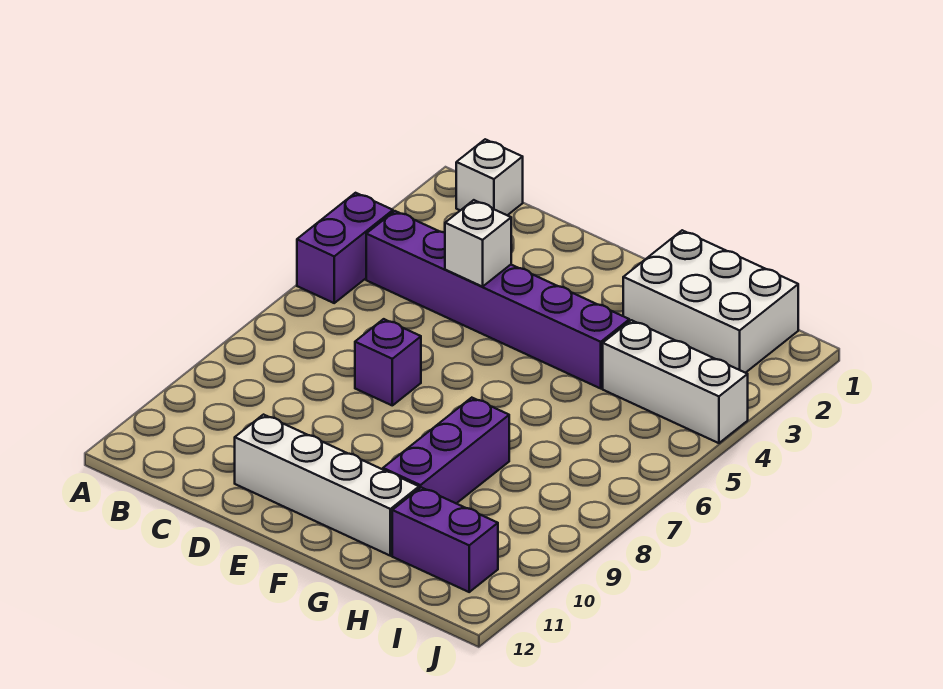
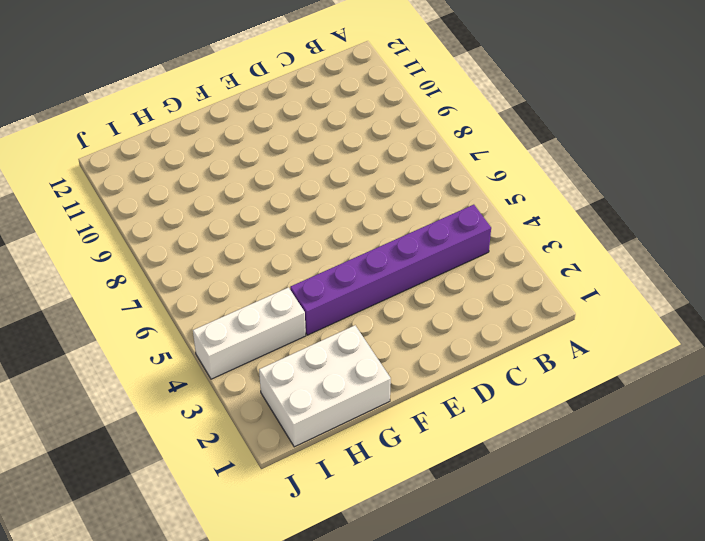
none -> purple 1x2 brick [297,193,393,303]
none -> white 1x1 brick [456,139,523,215]

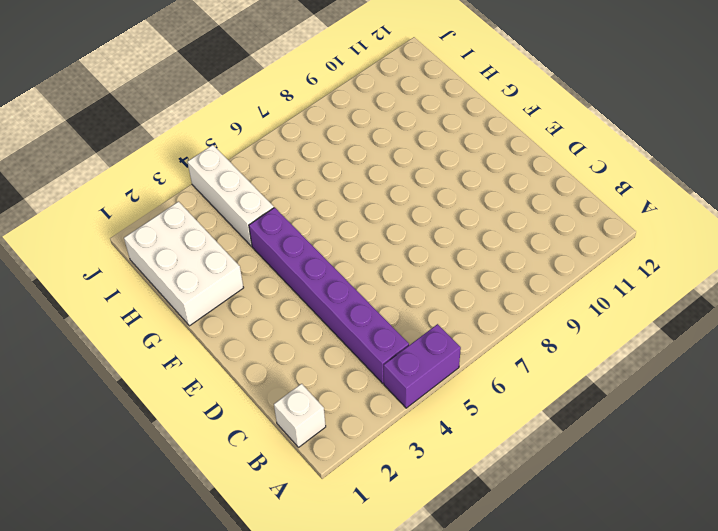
none -> purple 1x1 brick [355,319,421,405]
none -> white 1x4 brick [235,415,419,556]

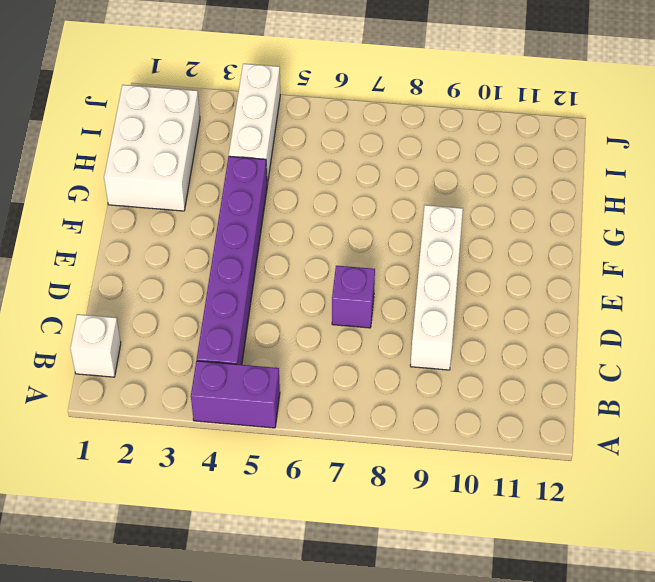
white 1x4 brick [410,205,463,370] -> white 1x4 brick moved to [235,415,419,556]
none -> purple 1x3 brick [383,398,509,504]
none -> purple 1x2 brick [392,487,498,592]

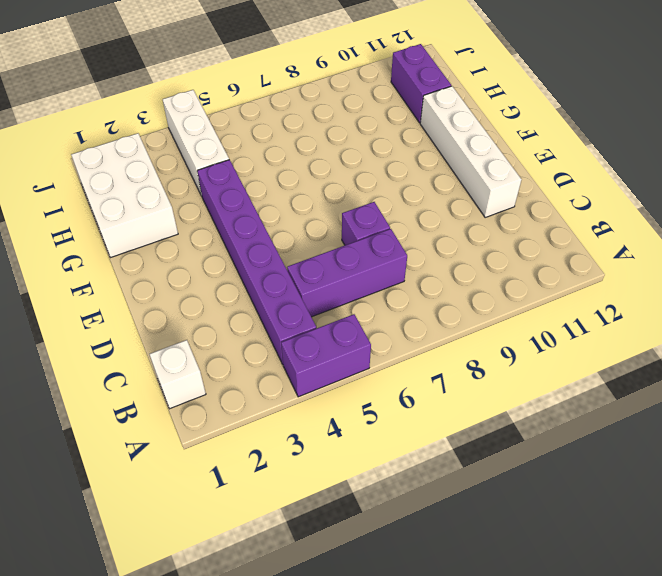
purple 1x3 brick [287,229,407,317] -> purple 1x3 brick moved to [383,398,509,504]
none -> white 1x1 brick [445,200,511,287]

